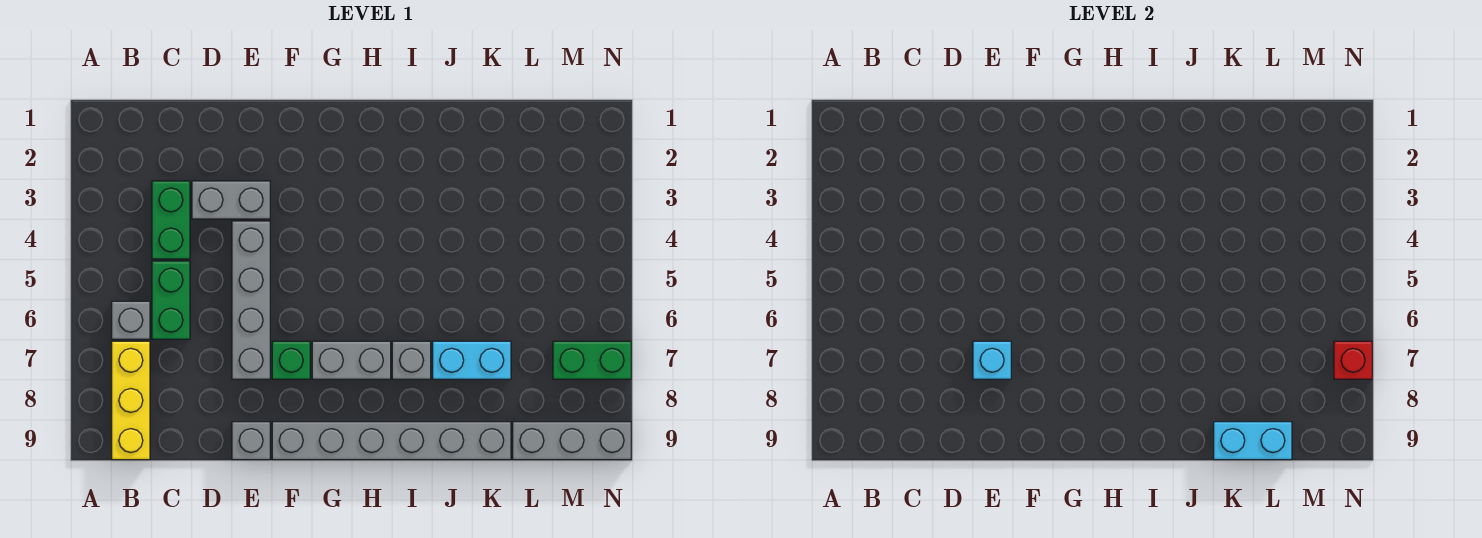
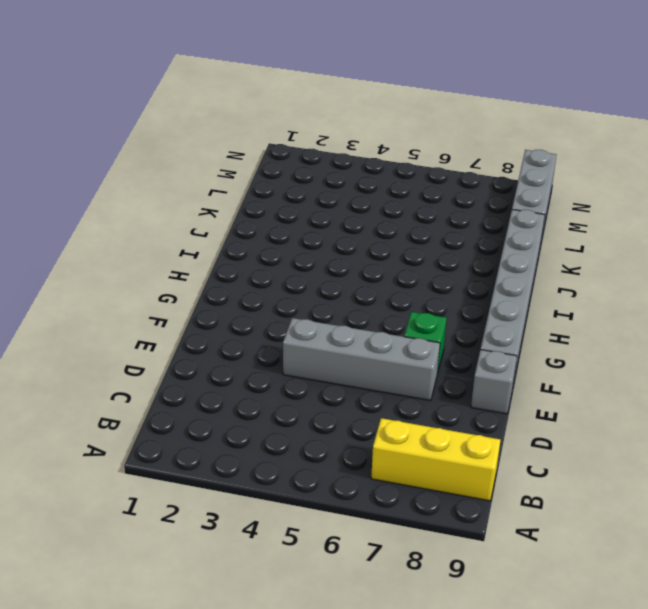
none -> grey 1x1 brick [112,301,150,339]
none -> green 1x2 brick [152,181,190,259]
none -> green 1x2 brick [152,261,190,339]

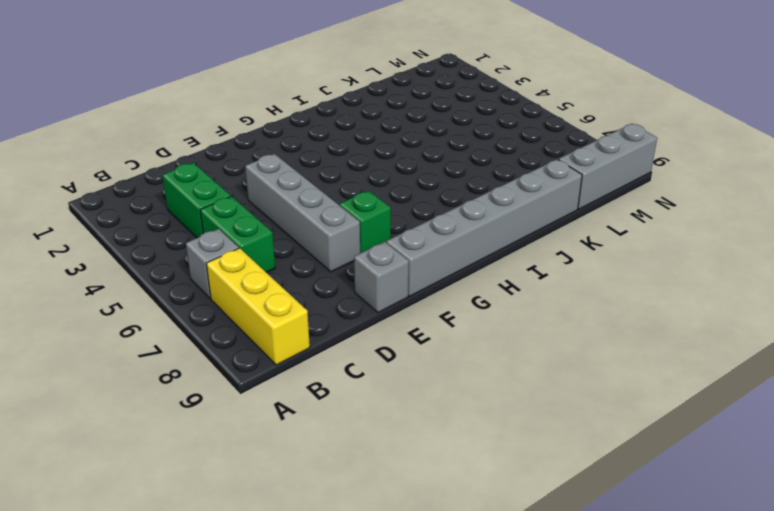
none -> grey 1x2 brick [192,181,270,219]
none -> grey 1x2 brick [312,341,391,379]
none -> grey 1x1 brick [392,341,431,379]

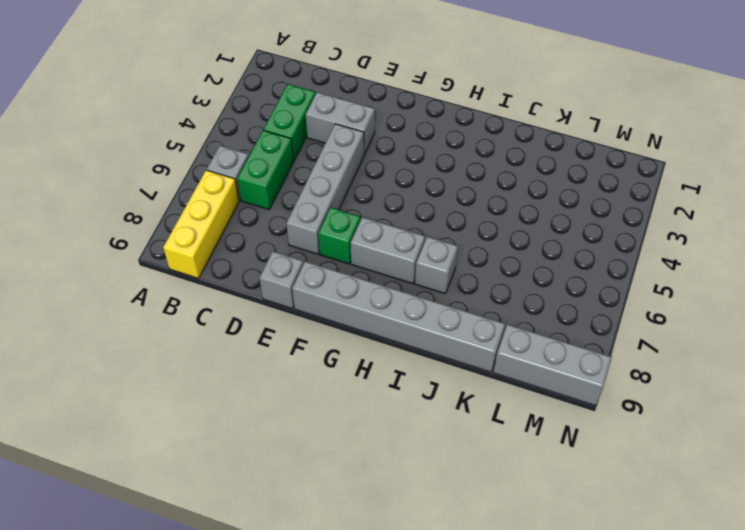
none -> cyan 1x2 brick [433,341,511,379]
none -> green 1x2 brick [553,341,631,379]
none -> cyan 1x1 brick [973,341,1011,379]

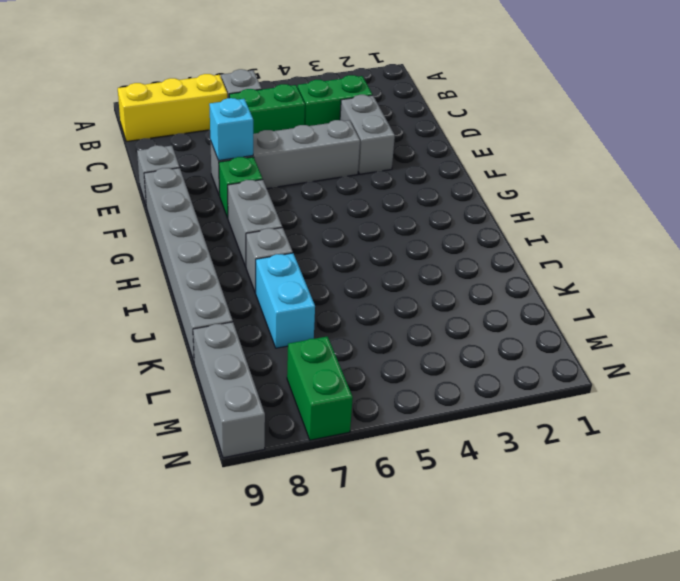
none -> cyan 1x2 brick [1214,422,1292,460]
none -> red 1x1 brick [1334,341,1372,379]

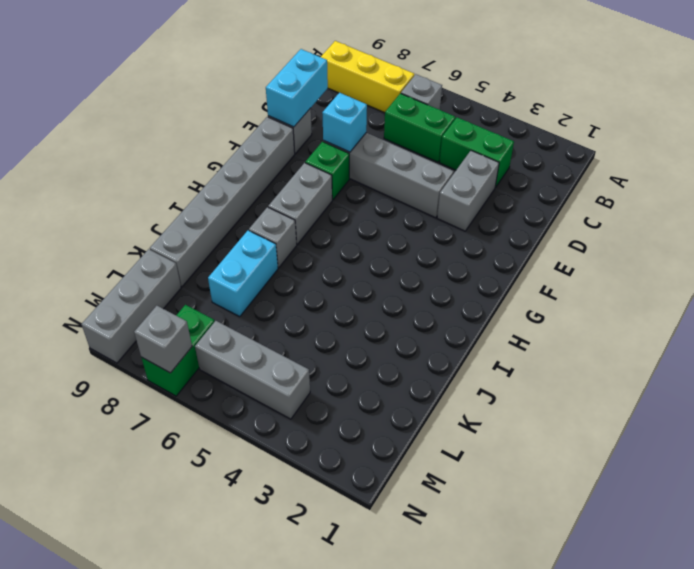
cyan 1x2 brick [266,49,328,127] -> cyan 1x2 brick moved to [1214,422,1292,460]
grey 1x3 brick [195,321,310,419] -> none
grey 1x1 brick [134,306,192,373] -> red 1x1 brick [1334,341,1372,379]

